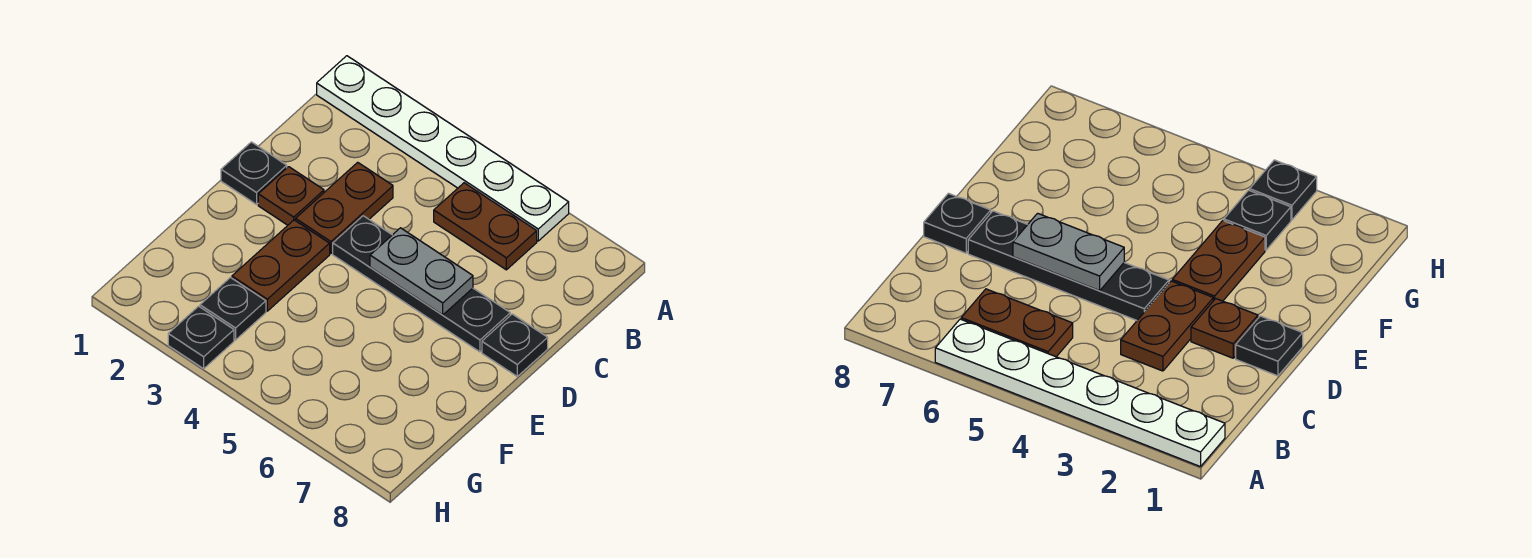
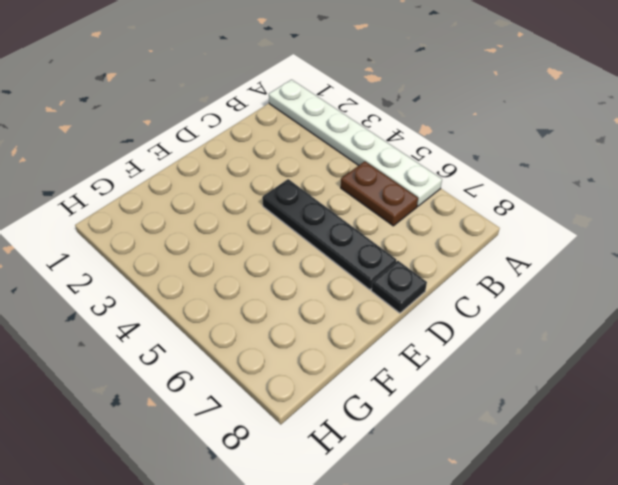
none -> brown 1x2 plate [296,162,393,254]
none -> black 1x1 plate [221,142,287,204]

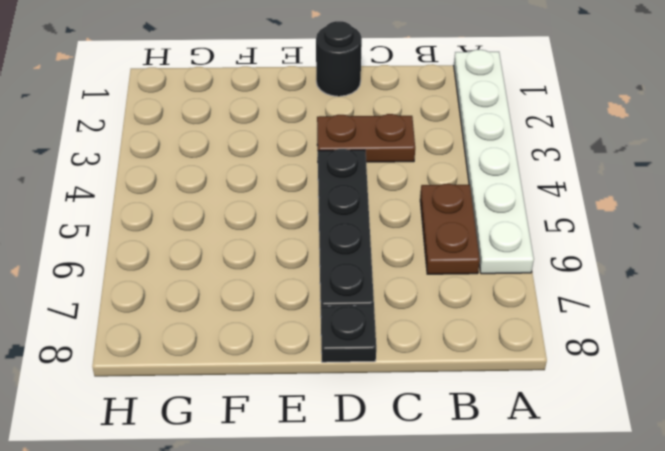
black 1x1 round brick [316,21,362,96] -> black 1x1 plate [221,142,287,204]
none -> brown 1x1 plate [258,167,324,225]
none -> brown 1x2 plate [232,220,330,311]

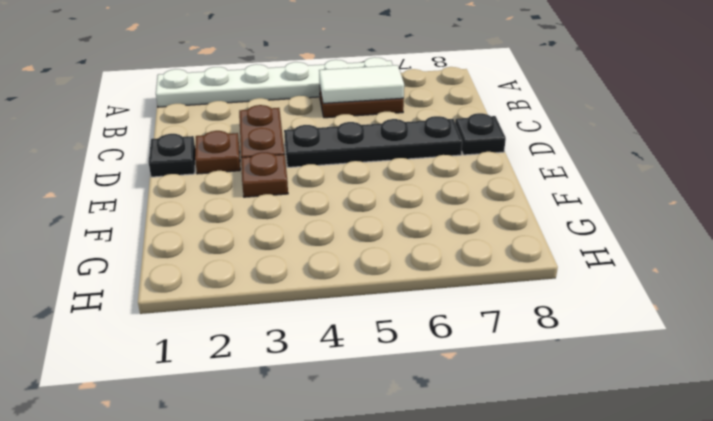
white 1x2 tile [319,65,404,103] -> none
brown 1x1 plate [241,152,288,197] -> brown 1x2 plate [232,220,330,311]
none -> black 1x1 plate [200,278,266,340]
none -> black 1x1 plate [168,306,234,369]

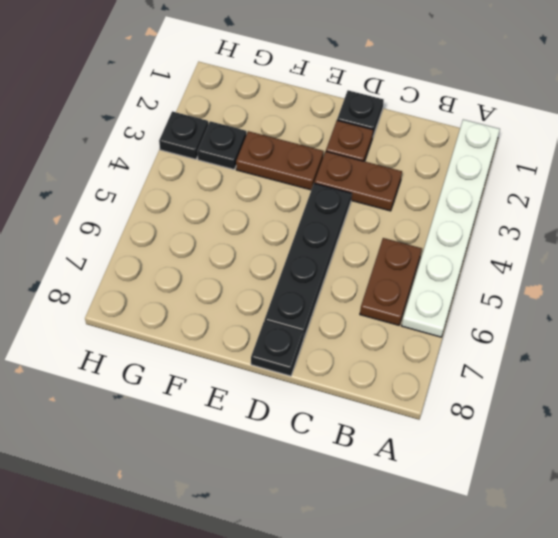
none -> grey 1x2 plate [370,228,473,315]

